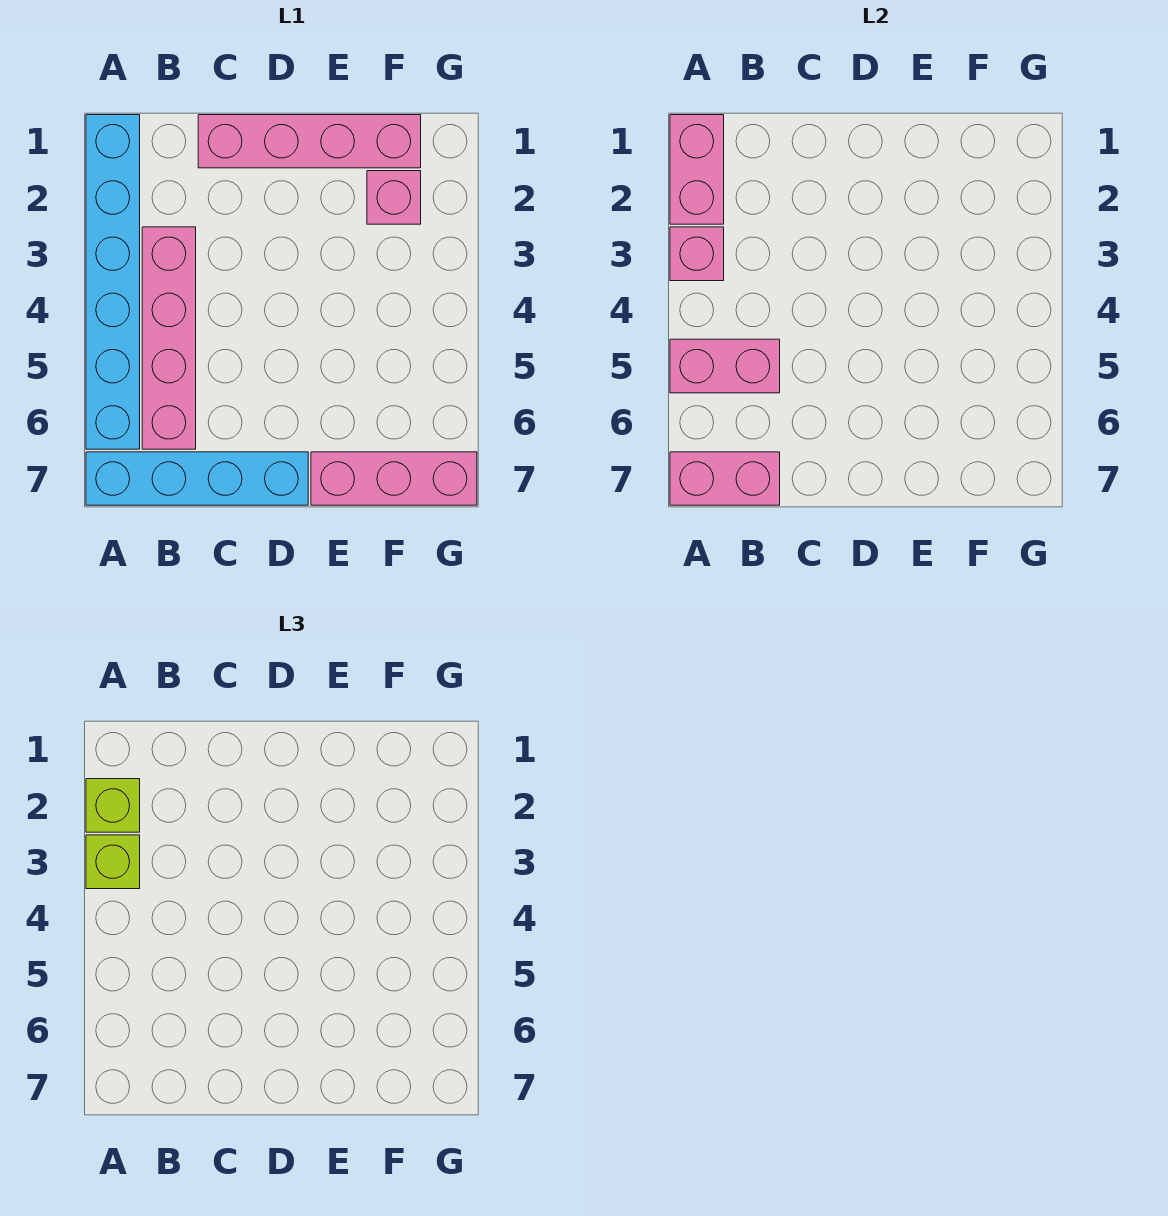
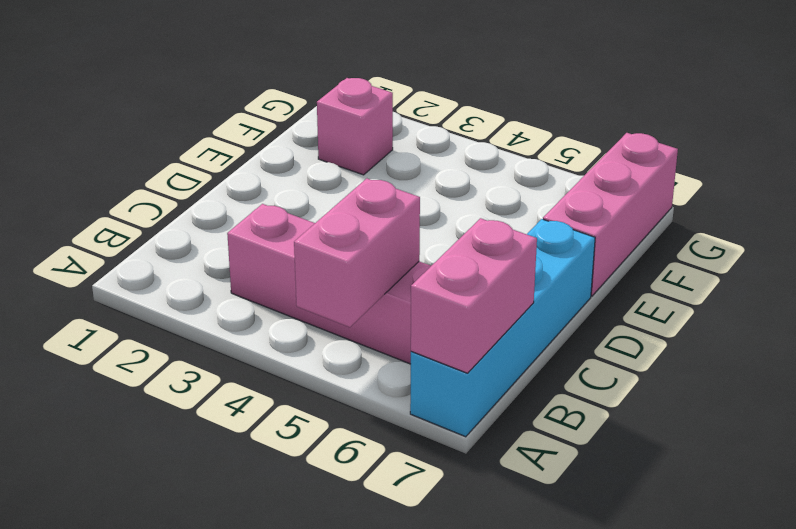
none -> cyan 1x6 brick [86,115,140,449]
none -> pink 1x4 brick [198,115,421,168]
none -> pink 1x2 brick [670,115,724,224]

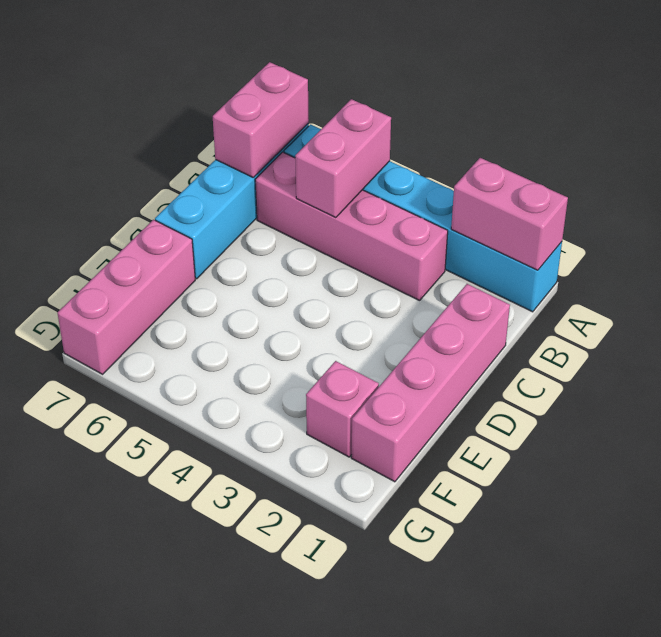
none -> pink 1x1 brick [670,227,724,281]
none -> lime 1x1 brick [86,779,140,832]
none -> lime 1x1 brick [86,835,140,889]

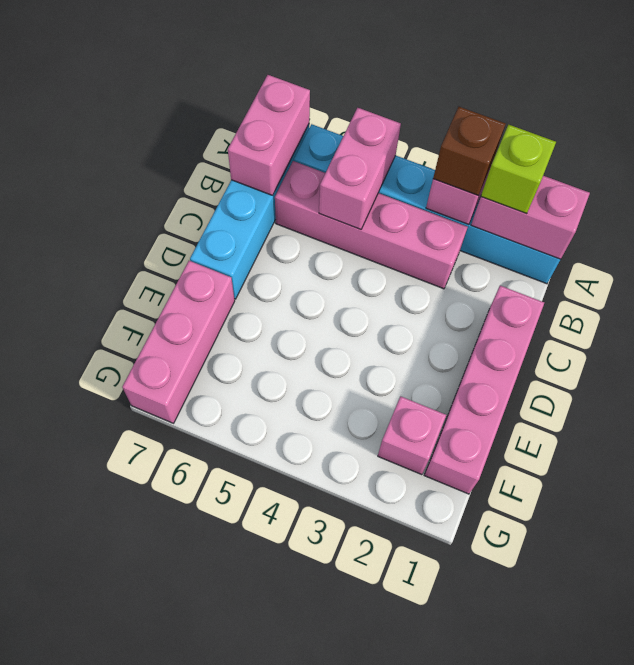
brown 1x1 brick [433,107,506,195] -> lime 1x1 brick [86,835,140,889]

